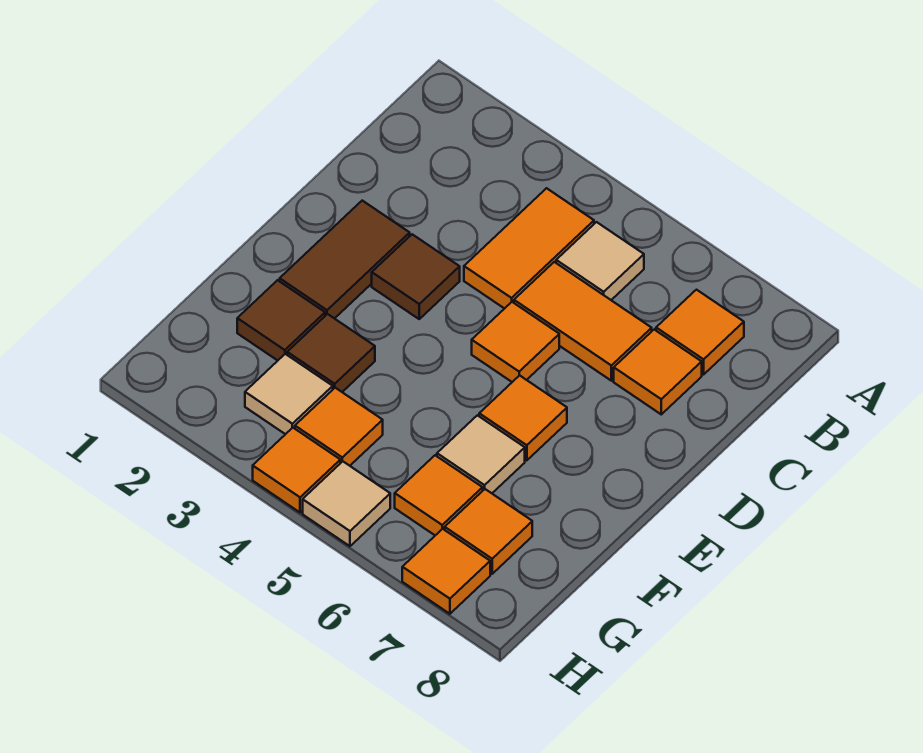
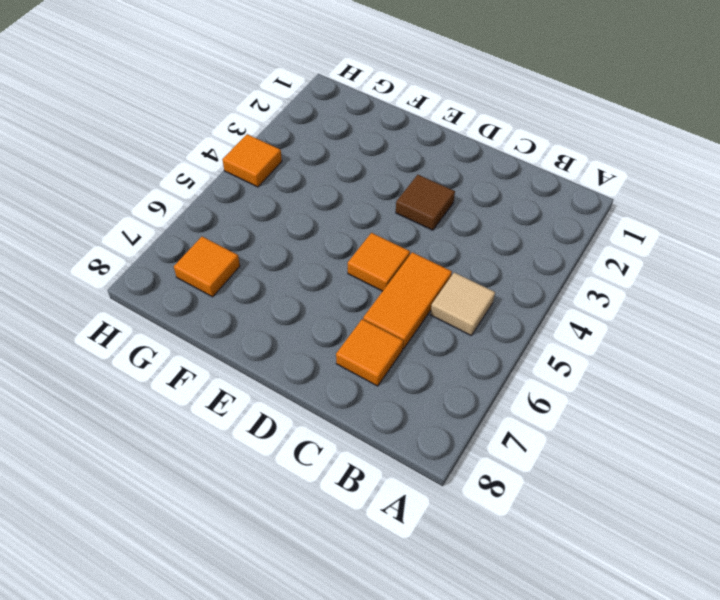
none -> orange 1x2 tile [464,188,594,309]
none -> orange 1x1 tile [656,290,744,374]
none -> brown 1x2 tile [280,201,410,319]

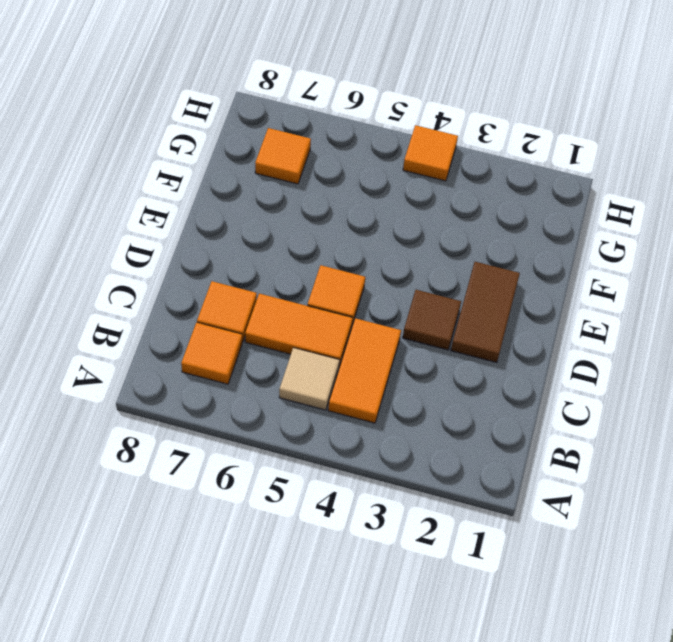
none -> orange 1x1 tile [479,375,567,460]
none -> brown 1x1 tile [237,280,325,361]
none -> brown 1x1 tile [287,314,375,392]

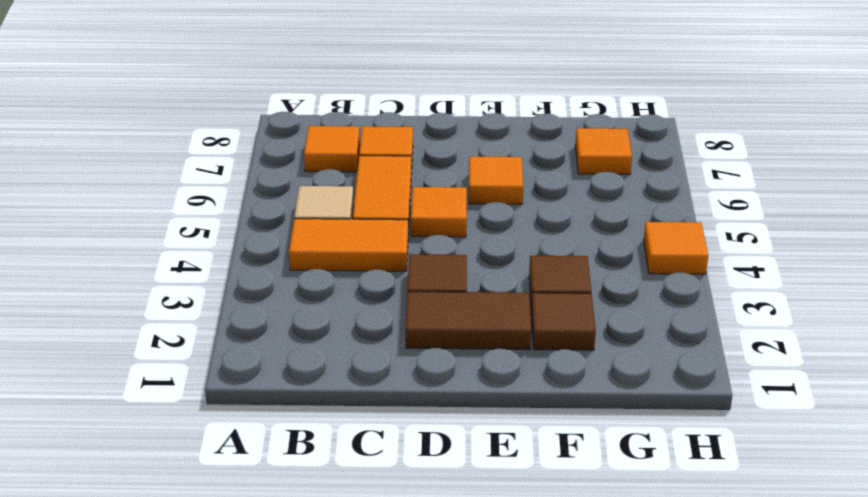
none -> tan 1x1 tile [437,415,525,493]
none -> tan 1x1 tile [245,354,333,434]
none -> orange 1x1 tile [295,388,383,466]

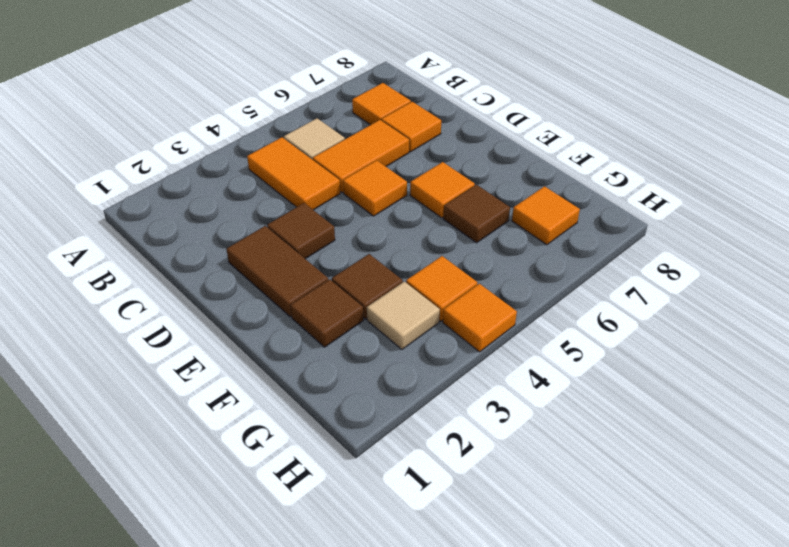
brown 1x1 tile [443,185,510,243] -> tan 1x1 tile [437,415,525,493]
none -> orange 1x1 tile [395,455,483,535]
none -> tan 1x1 tile [303,461,390,546]
none -> orange 1x1 tile [402,529,490,614]

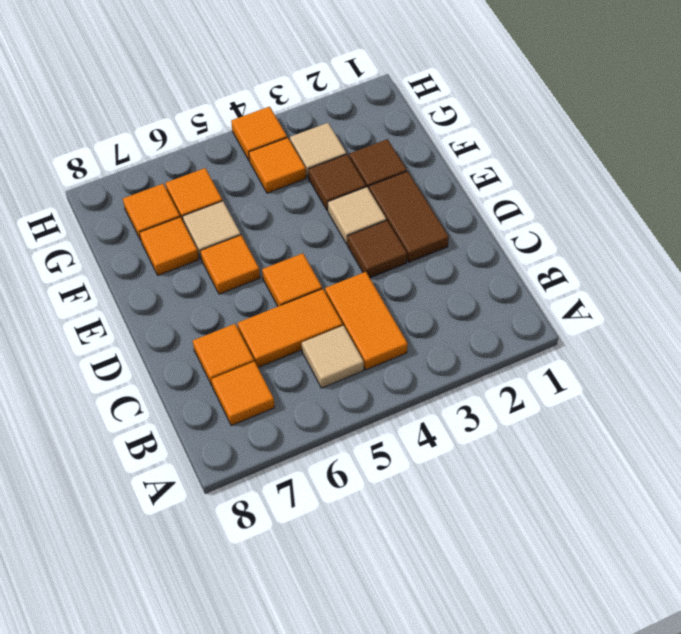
tan 1x1 tile [328,187,386,244] -> tan 1x1 tile moved to [303,461,390,546]
orange 1x1 tile [140,217,199,275] -> orange 1x1 tile moved to [402,529,490,614]

